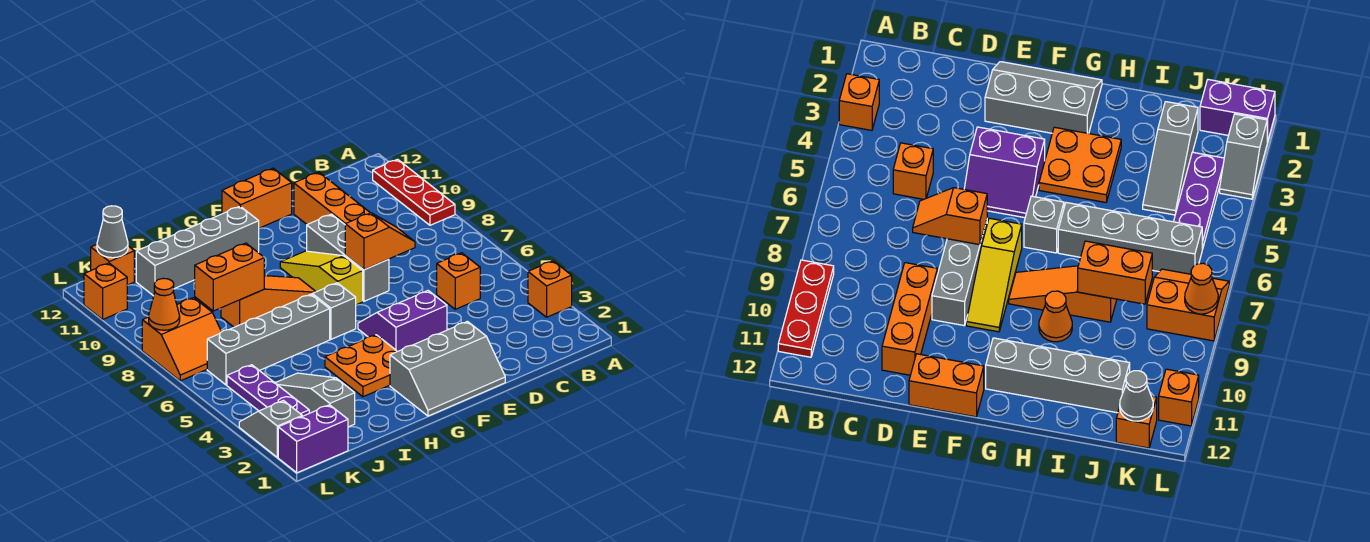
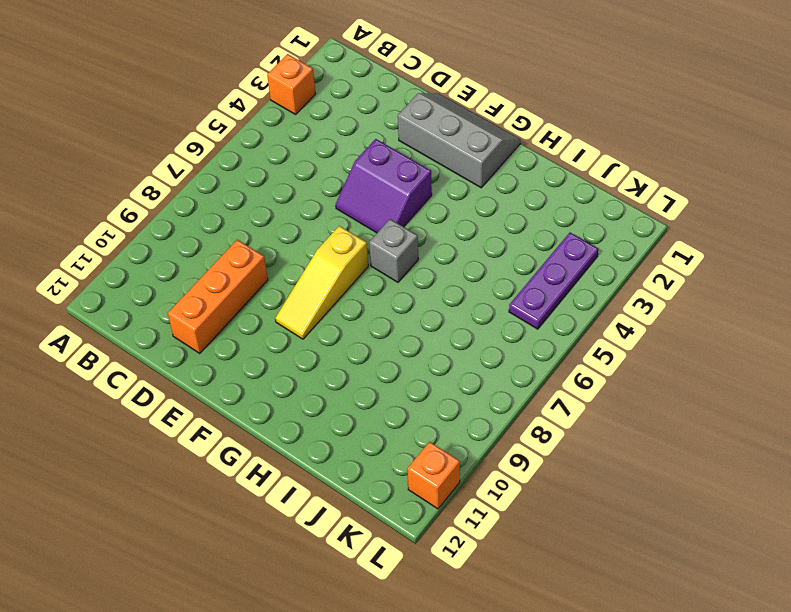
none -> red 1x3 plate [373,159,455,225]
none -> orange 1x1 brick [437,253,480,309]
none -> grey 1x3 brick [307,214,389,301]

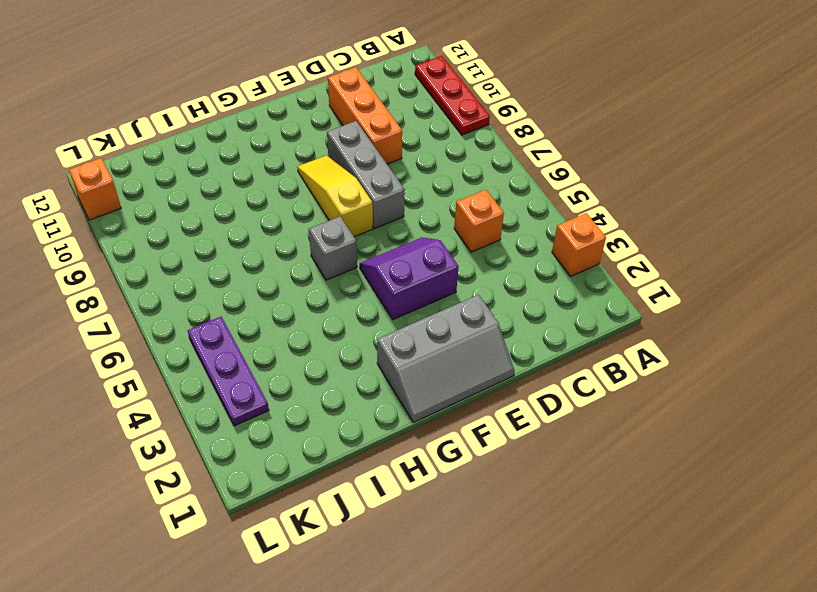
none -> orange 1x2 brick [222,168,292,228]
none -> orange 2x2 plate [325,335,397,397]
none -> orange 1x3 slope [221,276,316,327]

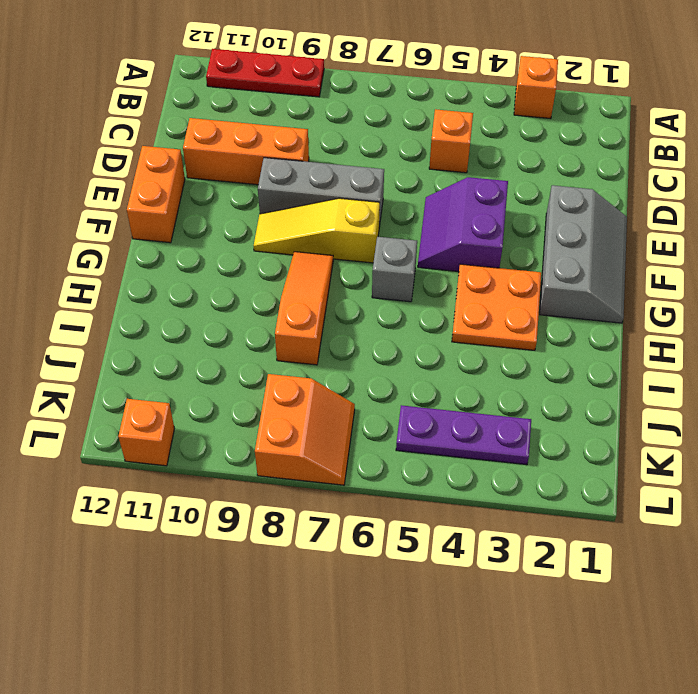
none -> grey 1x4 brick [136,206,259,296]
none -> grey 1x4 brick [207,294,330,385]
none -> orange 1x1 cone [1039,291,1072,342]

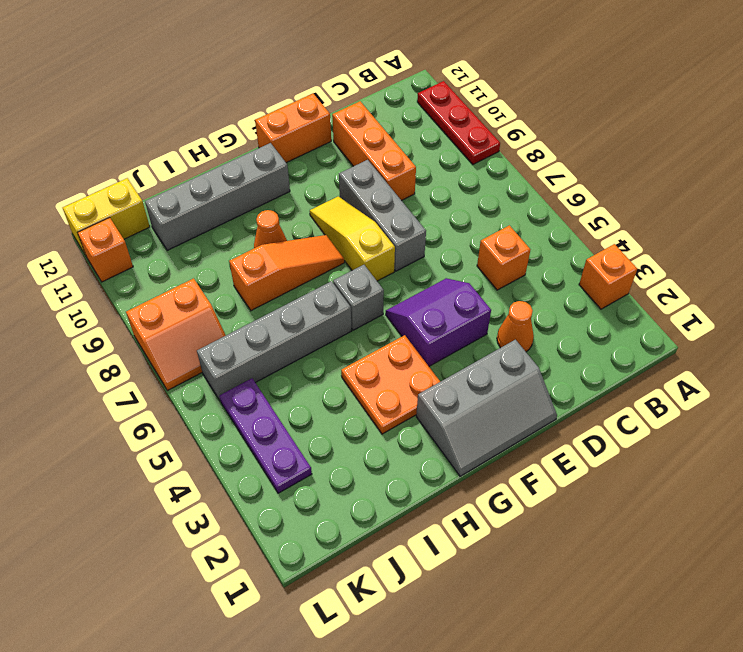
orange 1x1 cone [497,301,534,352] -> orange 1x1 cone moved to [149,278,180,330]
yellow 1x2 brick [63,178,150,255] -> orange 1x1 brick [91,245,134,285]
none -> grey 1x3 slope [276,373,355,427]
none -> purple 1x2 brick [278,405,348,473]
none -> grey 1x2 slope [239,401,302,457]

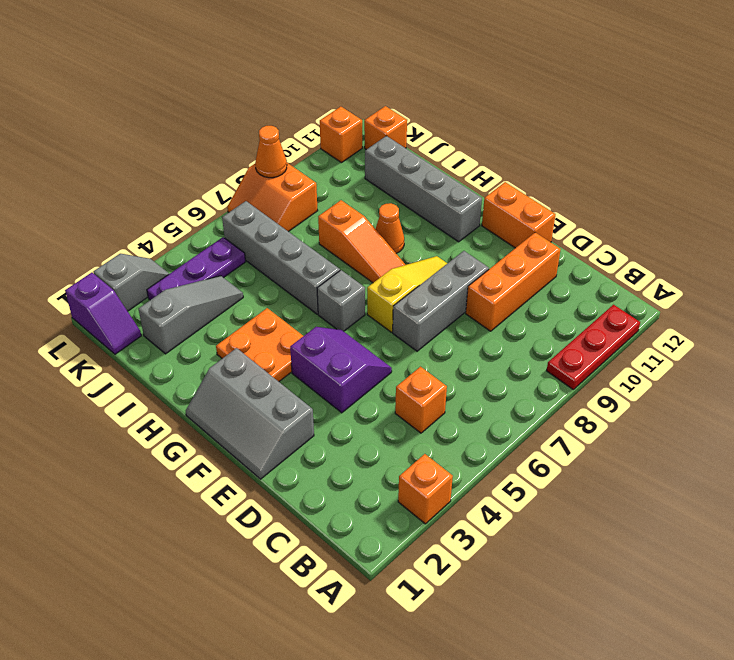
purple 1x2 slope [65,273,141,354] -> purple 1x2 brick [278,405,348,473]
none -> orange 1x2 slope [345,213,415,270]
none -> orange 1x2 brick [195,243,264,311]
none -> grey 1x1 cone [97,206,128,258]

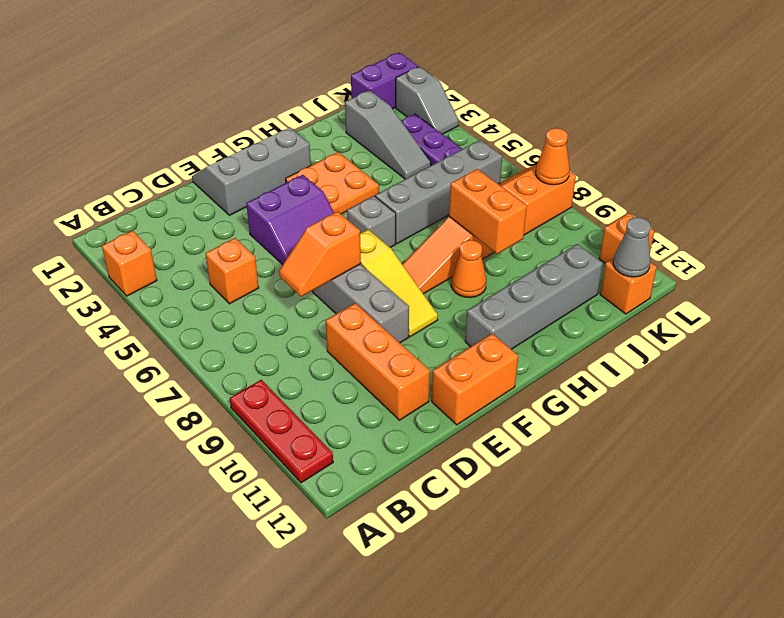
orange 1x2 brick [449,169,527,254] -> orange 1x2 brick turned to [195,243,264,311]

